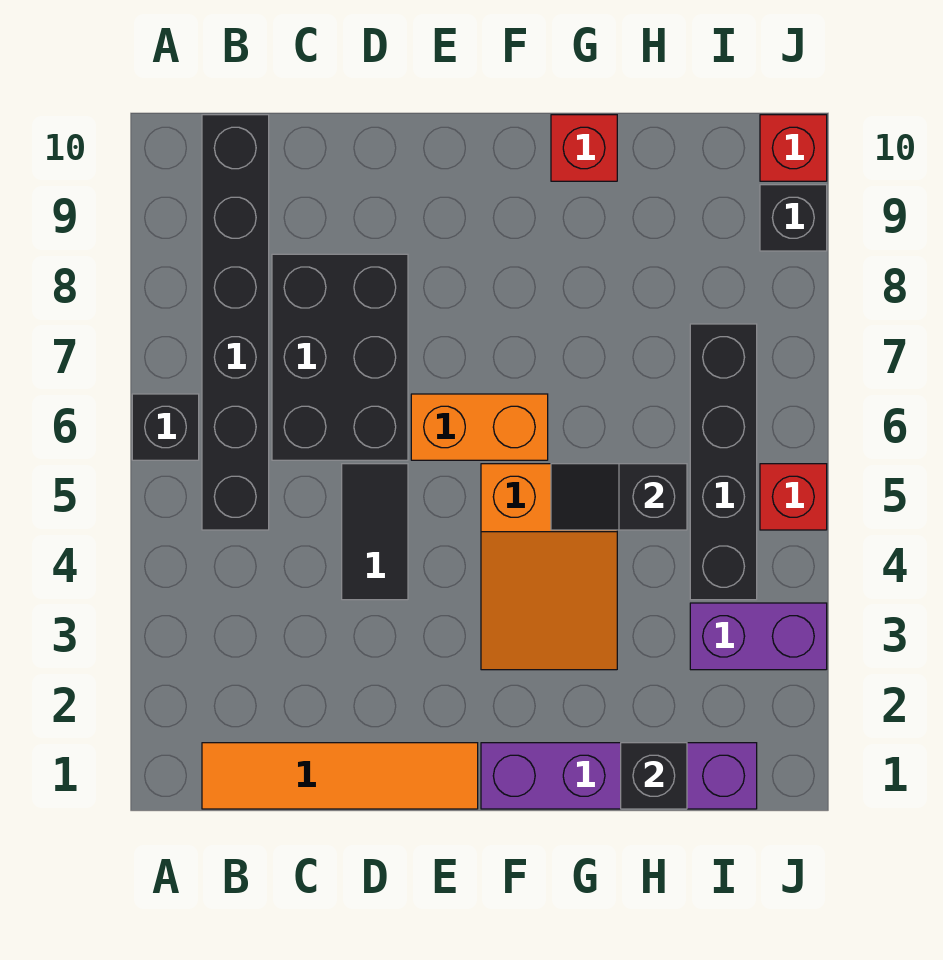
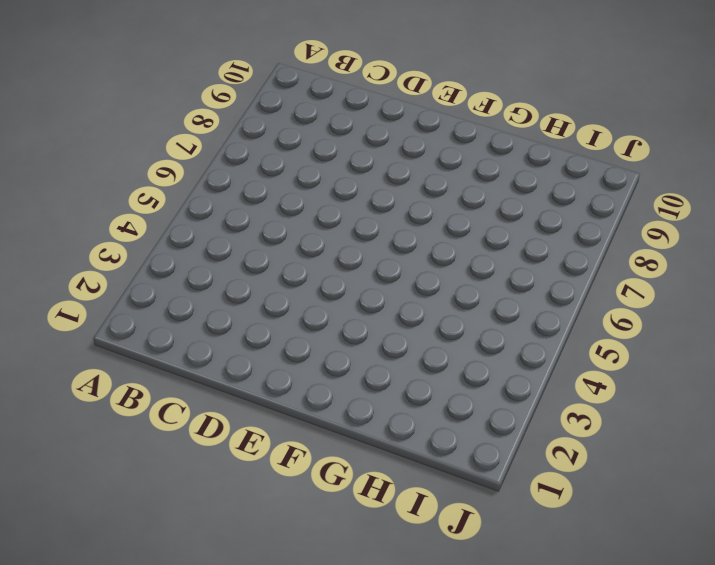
none -> black 1x1 brick [132,394,199,460]
none -> orange 1x4 tile [202,743,478,809]
none -> black 1x6 brick [202,115,269,530]

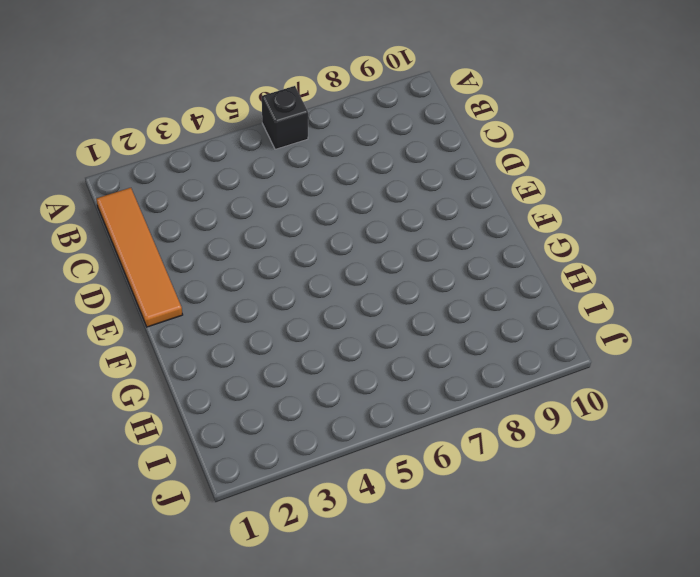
none -> black 1x6 brick [202,115,269,530]
none -> black 2x3 brick [272,254,408,460]
none -> black 1x2 tile [342,464,408,600]

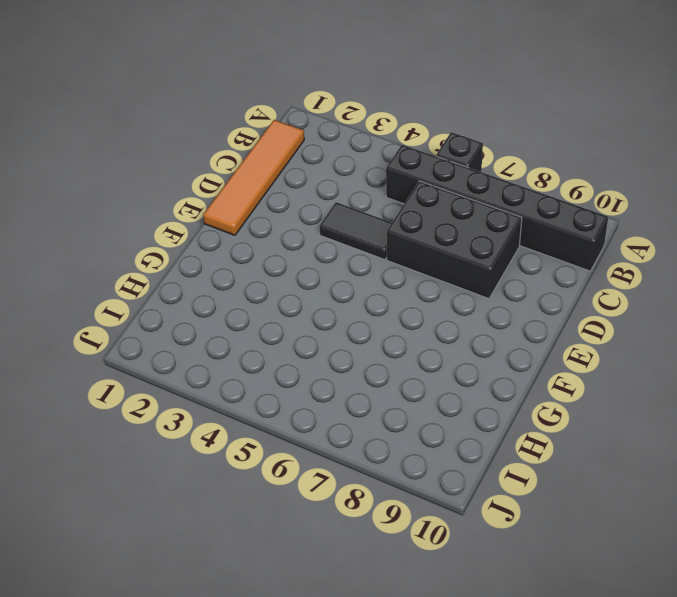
none -> orange 1x2 brick [411,394,548,460]
none -> purple 1x4 brick [481,743,757,809]
none -> orange 2x3 slope [481,464,617,670]

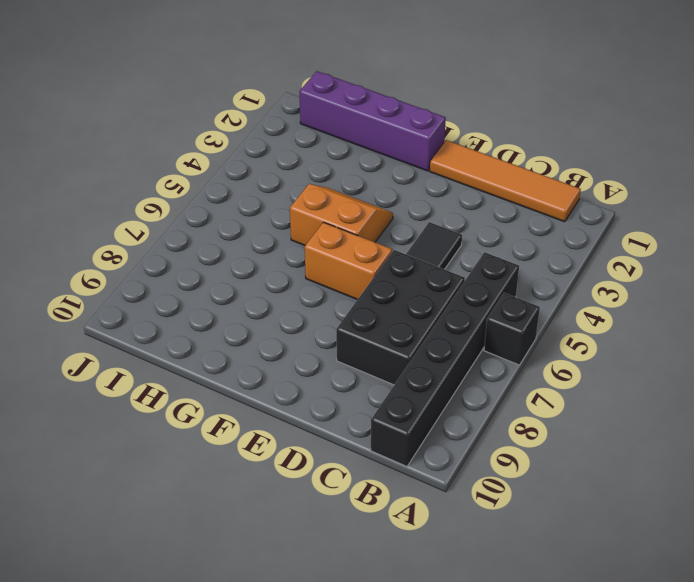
orange 2x2 slope [290,184,393,245] -> orange 2x3 slope [481,464,617,670]
none -> red 1x1 brick [551,115,617,181]
none -> purple 1x2 brick [690,603,827,670]
none -> black 1x4 brick [690,324,757,600]

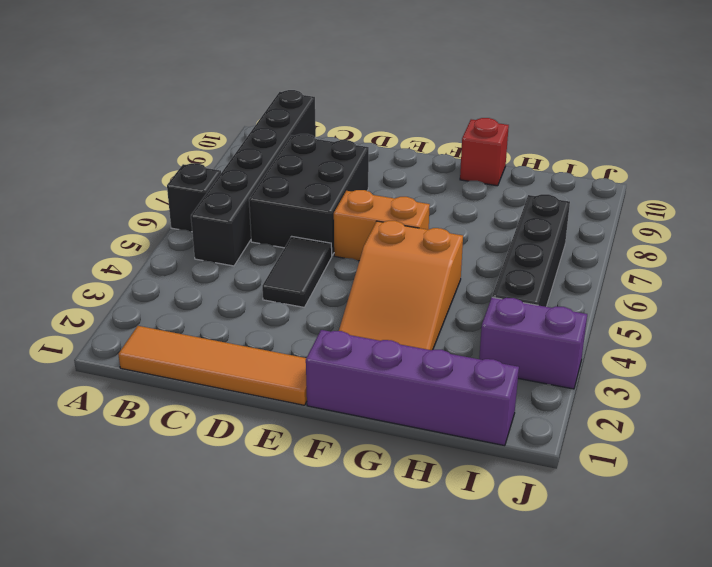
none -> red 1x1 brick [760,464,827,530]
none -> black 1x1 brick [760,185,827,251]
none -> red 1x1 brick [760,115,827,181]

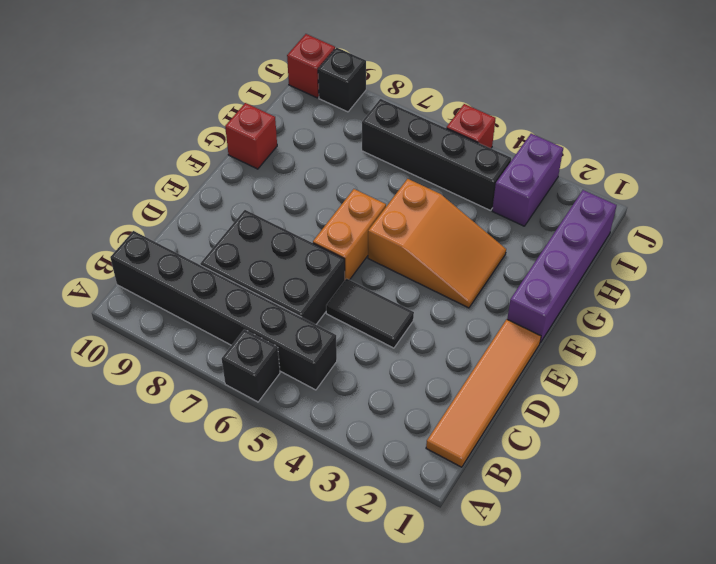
none -> black 1x2 slope [551,464,687,530]
none -> black 1x1 brick [621,743,687,809]

